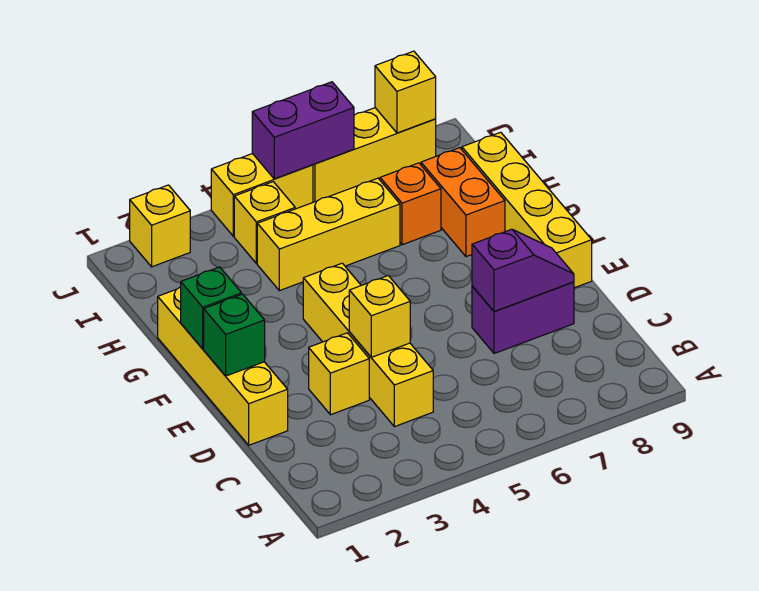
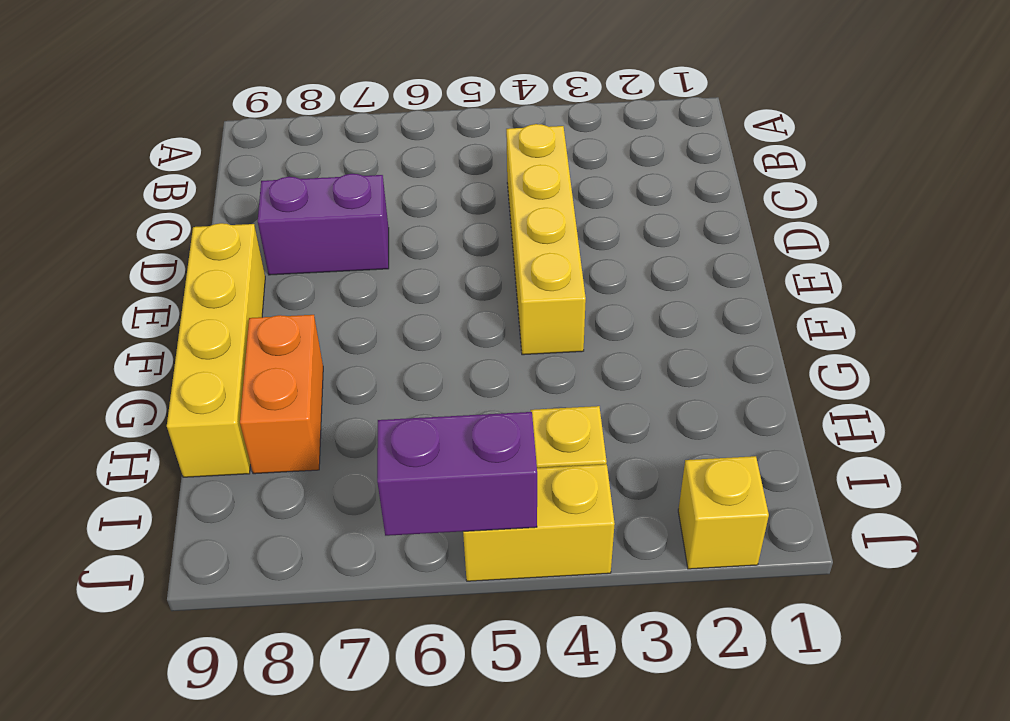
none -> yellow 1x4 brick [158,287,288,445]
none -> yellow 1x1 brick [309,333,369,415]
none -> yellow 1x3 brick [257,178,400,291]

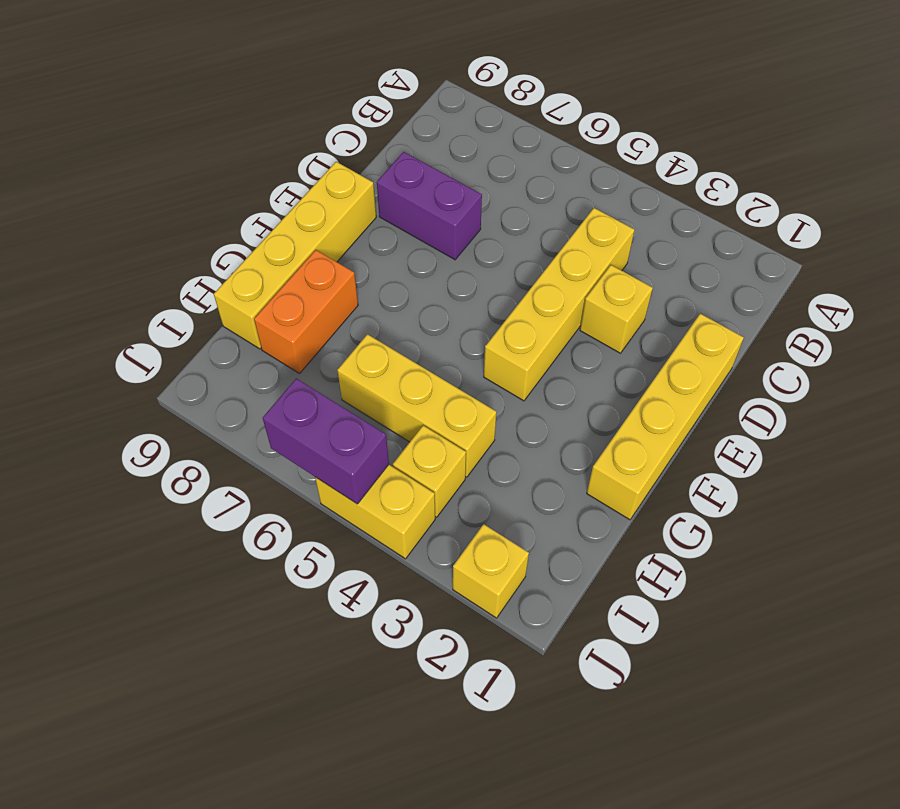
none -> orange 1x1 brick [380,163,441,245]
none -> yellow 1x3 brick [313,108,436,202]
none -> yellow 1x1 brick [349,276,410,357]

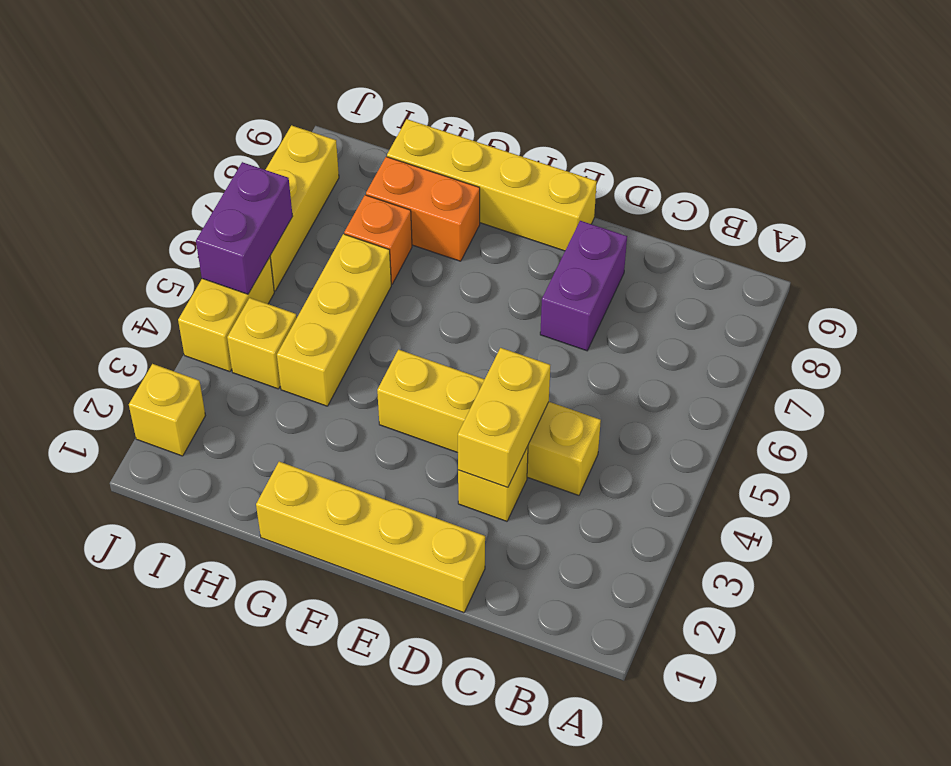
yellow 1x2 brick [458,348,550,488] -> yellow 1x1 brick [349,276,410,357]
none -> purple 1x2 slope [472,229,574,311]
none -> green 1x1 brick [204,294,265,376]
none -> green 1x1 brick [181,267,242,349]

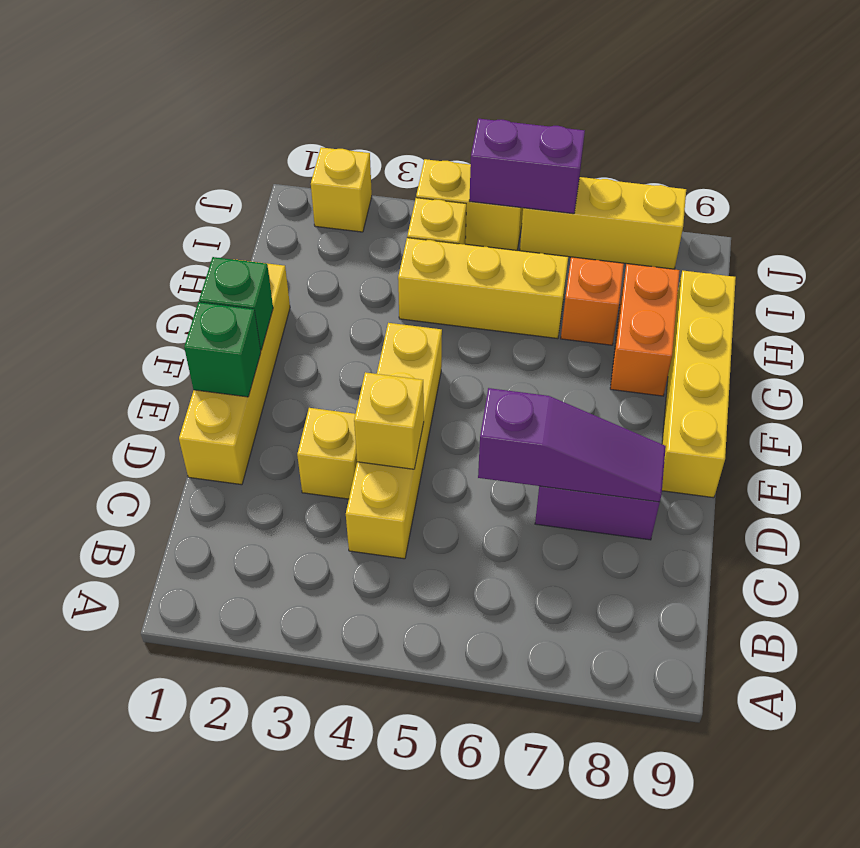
purple 1x3 slope [478,388,666,502] -> purple 1x2 slope [472,229,574,311]
none -> yellow 1x1 brick [375,51,436,133]

